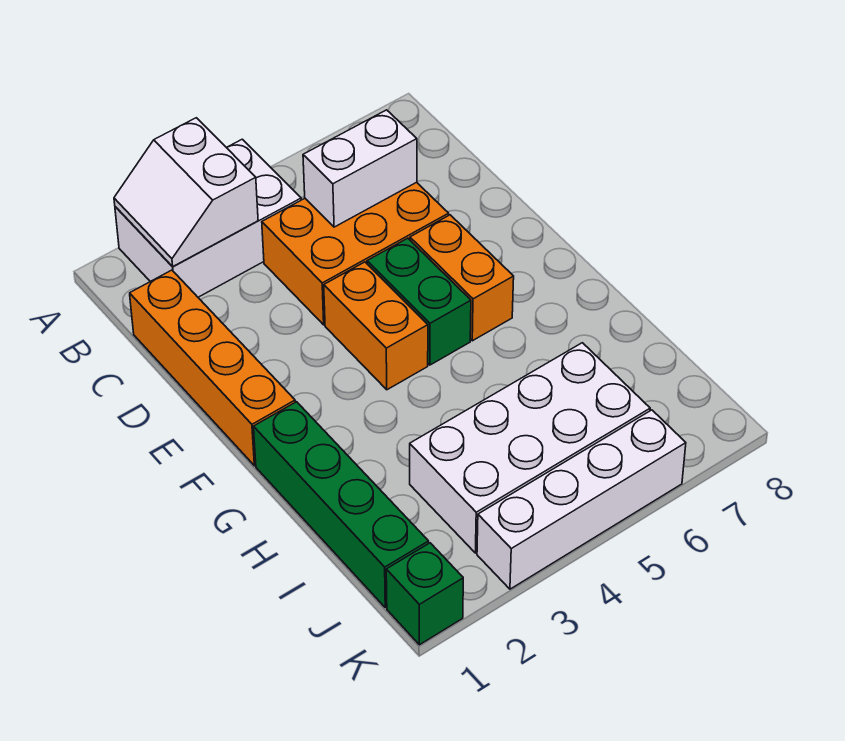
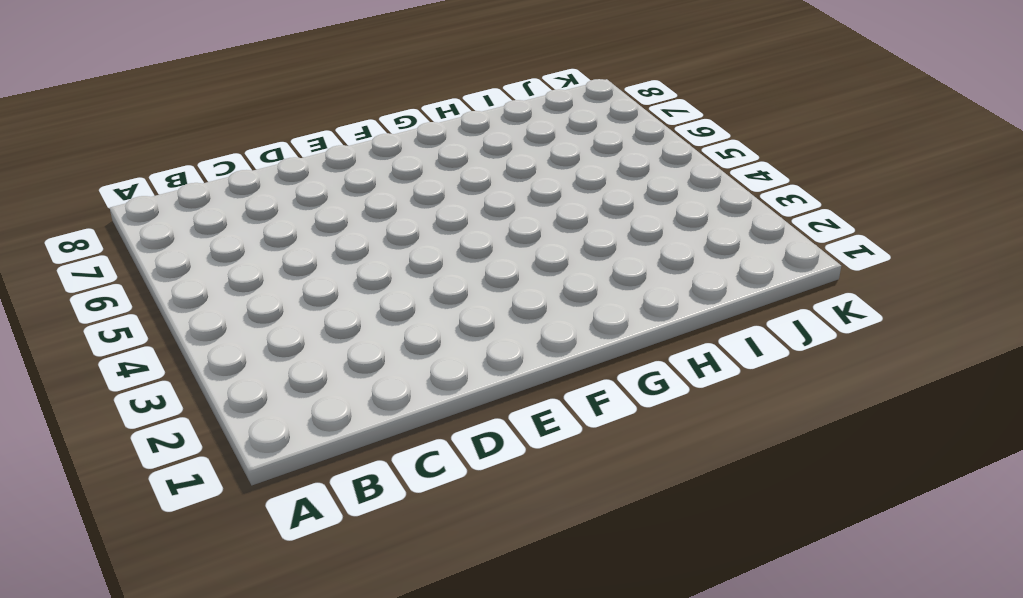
none -> white 2x3 brick [115,139,301,297]
none -> orange 1x4 brick [130,270,295,466]
none -> orange 2x3 brick [262,182,449,325]

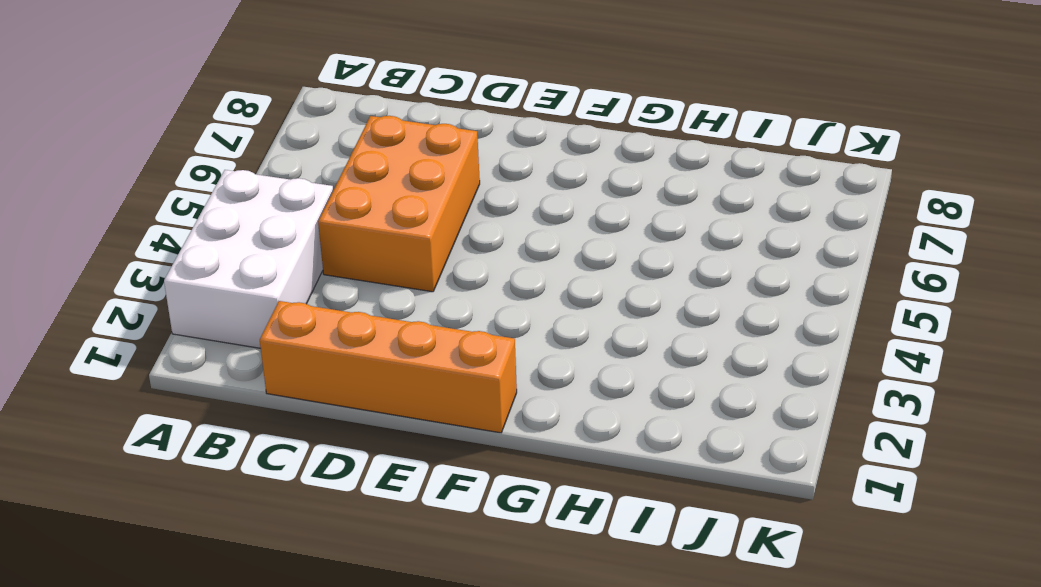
none -> orange 1x2 brick [324,262,428,390]
none -> green 1x2 brick [367,238,471,365]
none -> orange 1x2 brick [410,215,514,341]

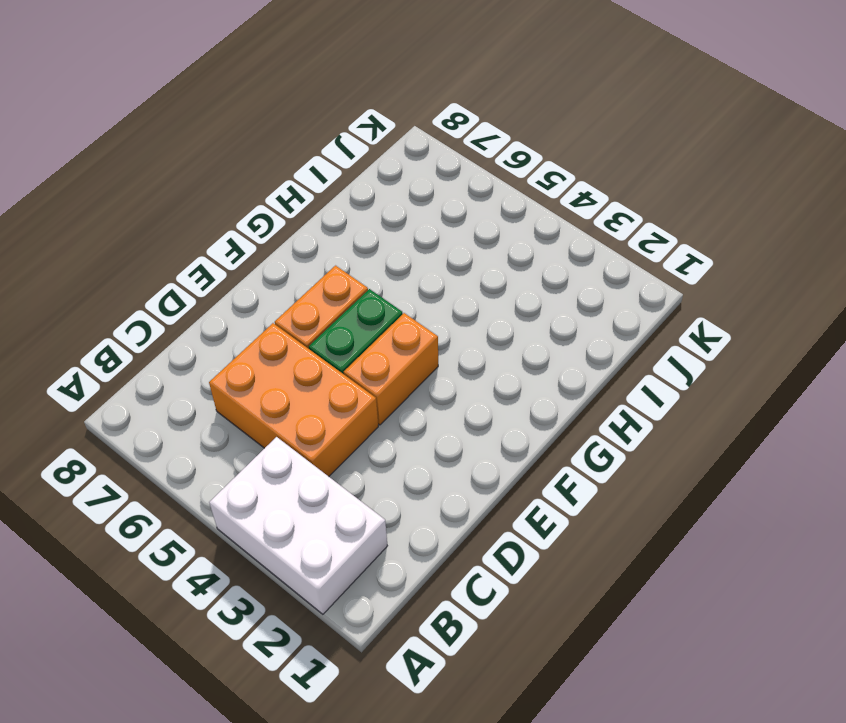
none -> orange 1x4 brick [130,270,295,466]
none -> green 1x4 brick [254,402,429,608]
none -> white 2x4 brick [410,343,650,553]

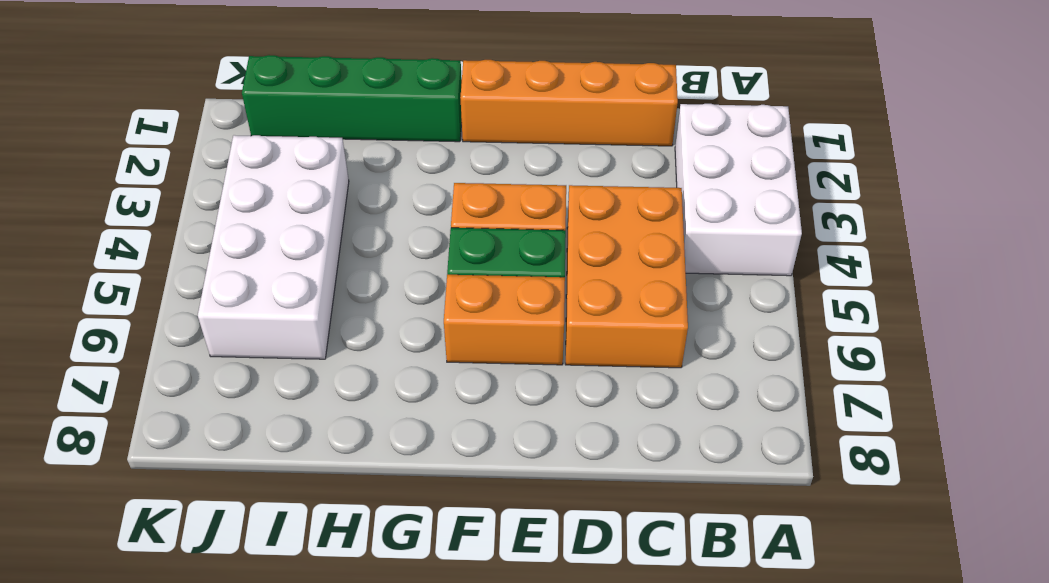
none -> green 1x1 brick [386,543,463,645]
none -> white 1x4 brick [477,410,686,589]
none -> white 2x2 slope [114,118,258,267]

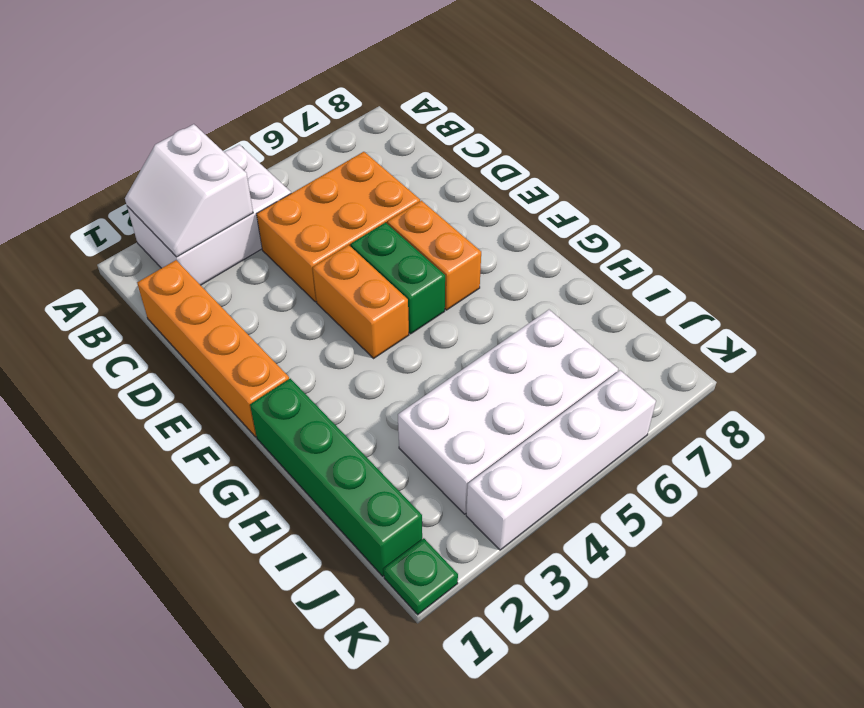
green 1x1 plate [384,538,458,615] -> green 1x1 brick [386,543,463,645]
none -> white 1x2 brick [303,110,417,227]

